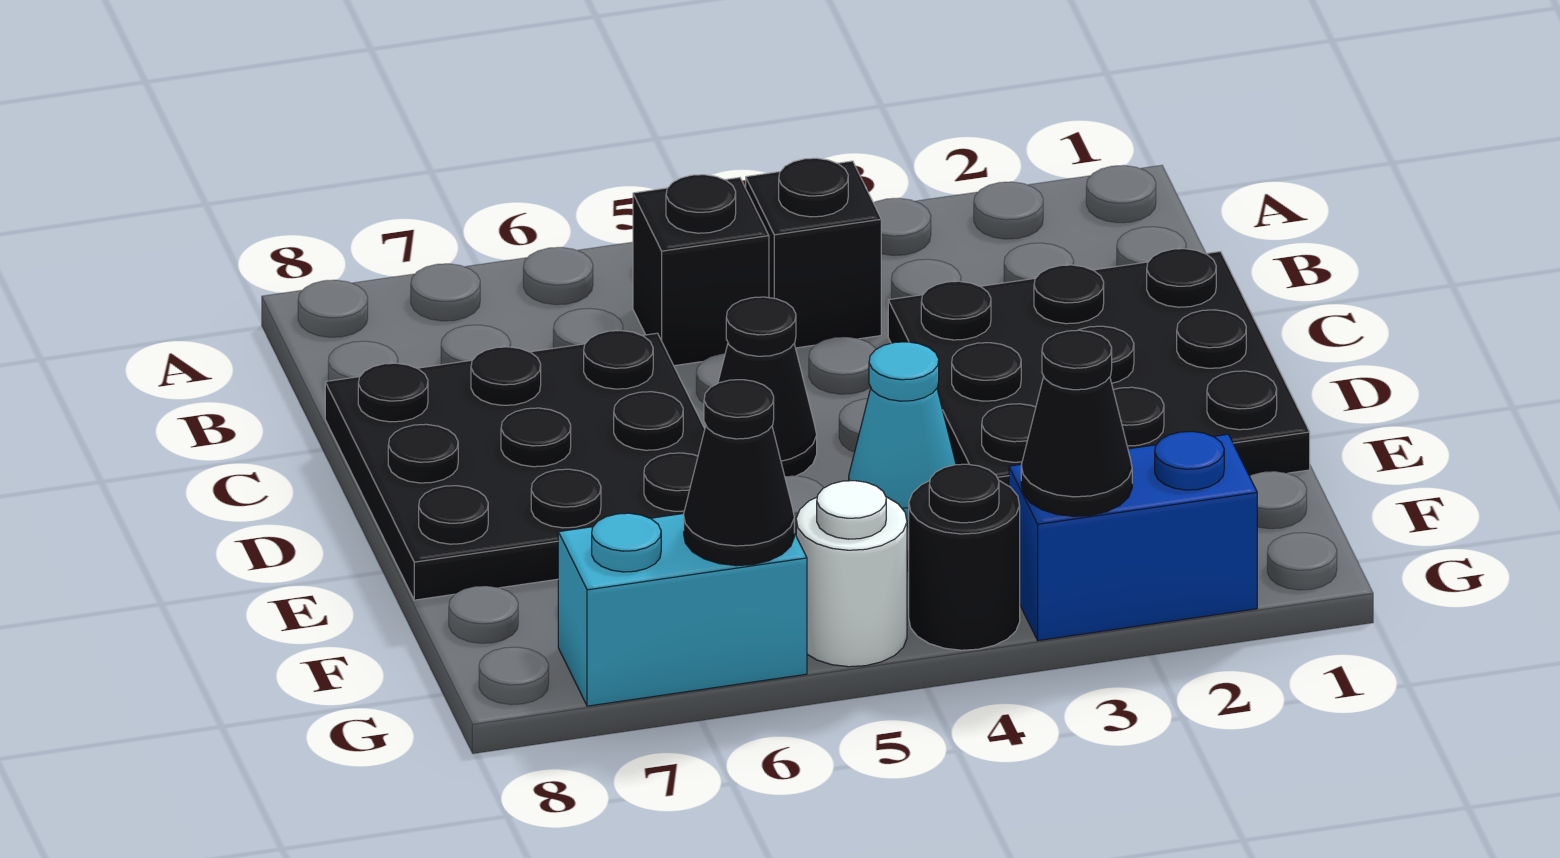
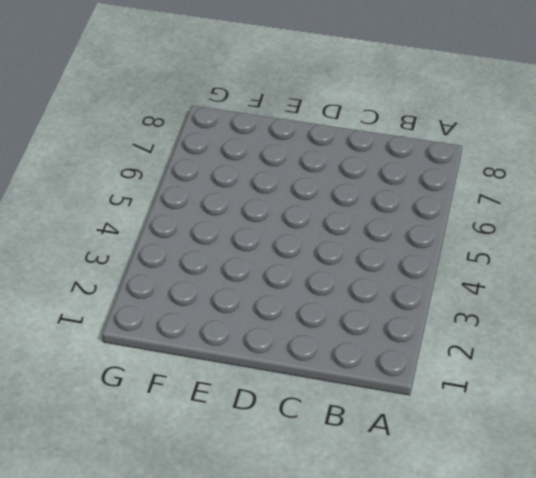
none -> black 1x1 brick [746,158,881,348]
none -> black 1x1 brick [633,175,769,366]
none -> black 3x3 plate [888,249,1310,486]

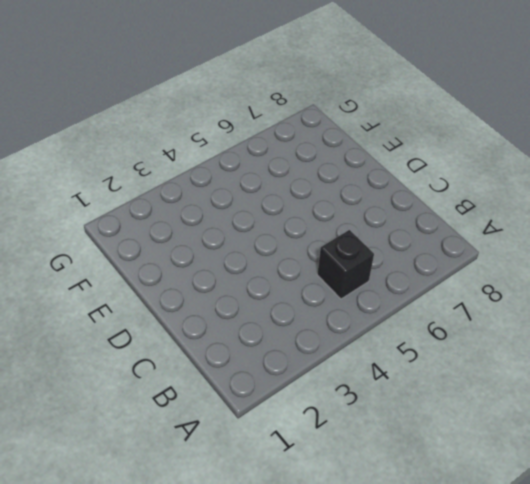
none -> black 1x1 brick [746,158,881,348]
none -> black 3x3 plate [888,249,1310,486]
none -> black 3x3 plate [325,331,705,600]

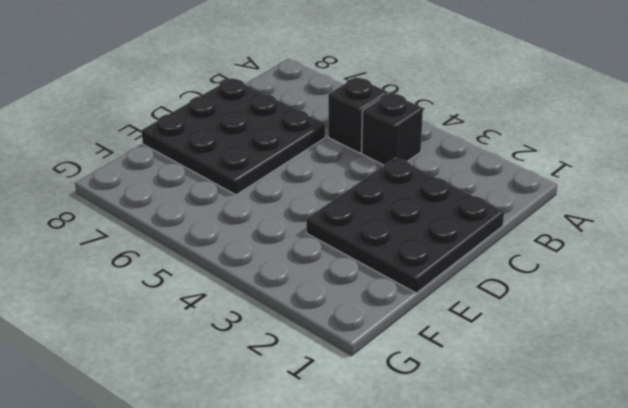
none -> black 1x1 cone [718,297,817,476]
none -> cyan 1x1 cone [849,342,956,527]
none -> blue 1x2 brick [1009,431,1257,641]

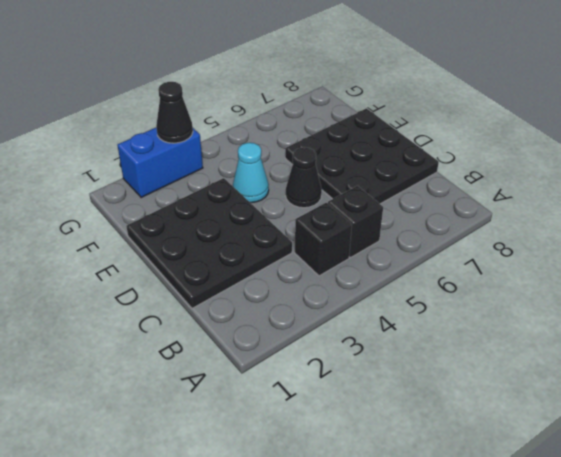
none -> black 1x1 round brick [909,464,1020,650]
none -> white 1x1 round brick [796,481,907,667]
none -> cyan 1x2 brick [558,513,807,706]

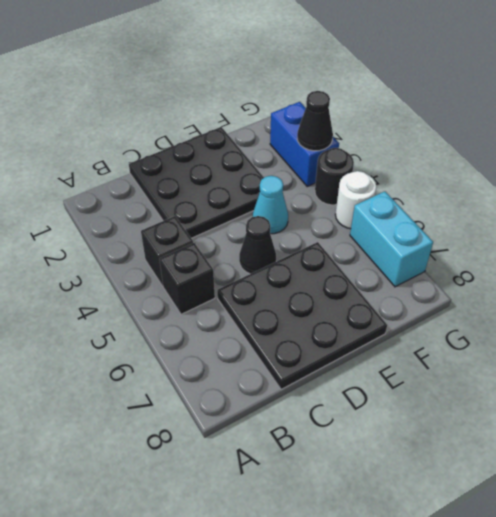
none -> black 1x1 cone [684,380,794,566]

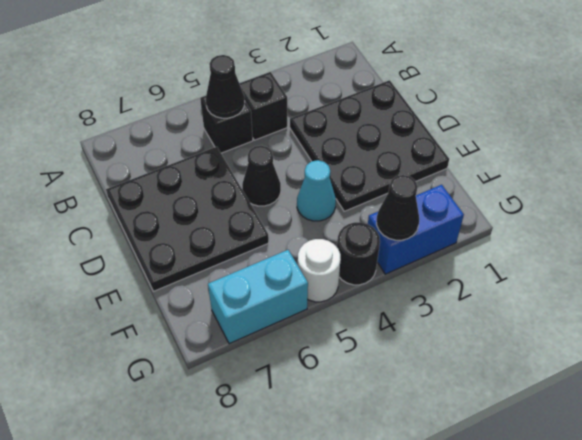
black 1x1 cone [206,55,245,118] -> black 1x1 cone moved to [684,380,794,566]

